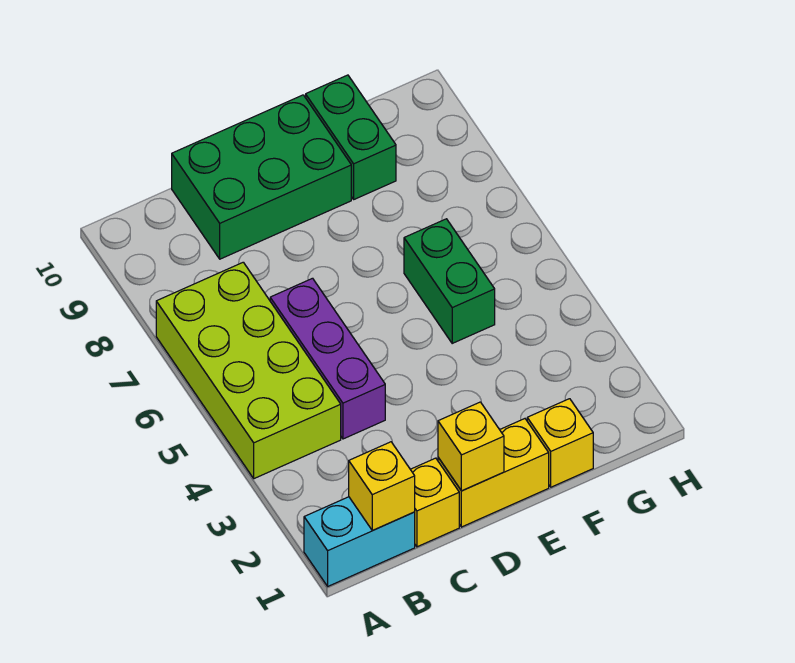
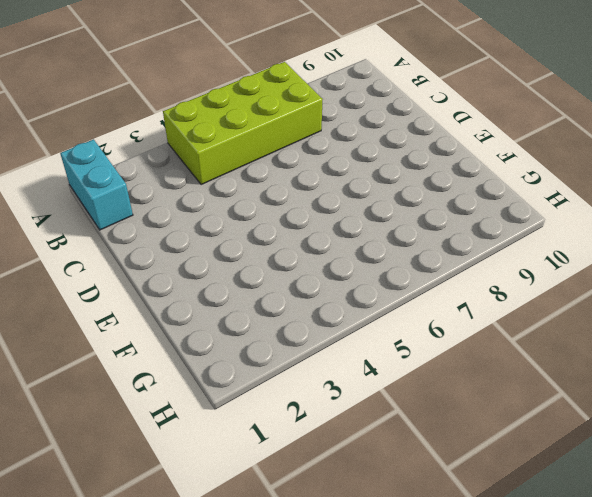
none -> yellow 1x1 brick [410,458,459,547]
none -> purple 1x3 brick [270,278,385,439]

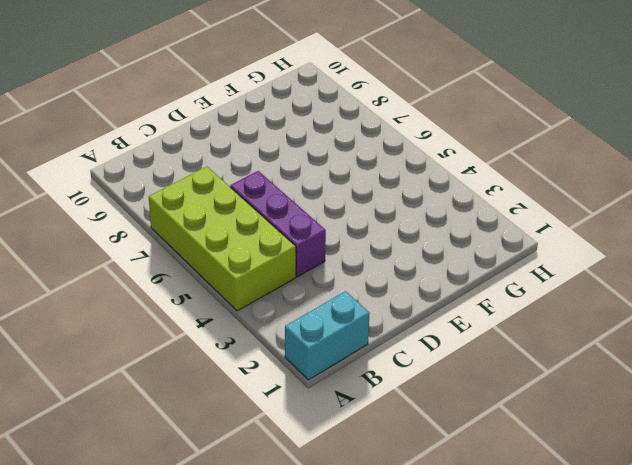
none -> yellow 1x1 brick [410,458,459,547]
none -> green 2x3 brick [172,95,351,259]

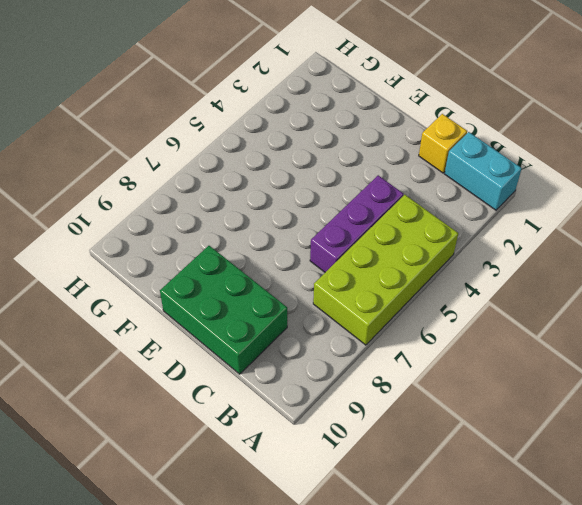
none -> yellow 1x2 brick [438,419,549,527]
none -> yellow 1x1 brick [527,399,593,487]

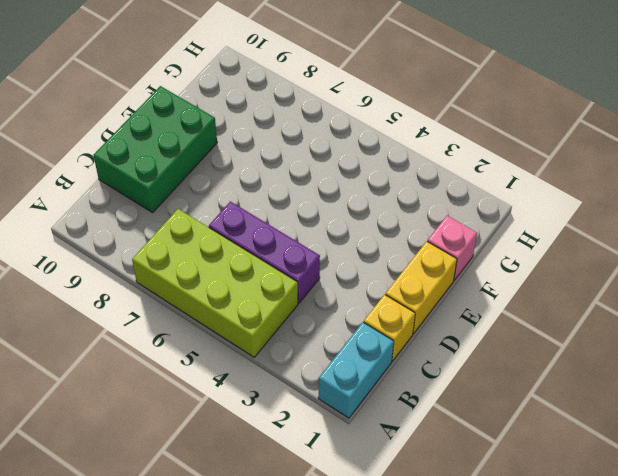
pink 1x1 brick [427,216,477,280] -> yellow 1x1 brick [527,399,593,487]
none -> green 1x2 brick [404,219,495,343]
none -> green 1x2 brick [306,75,396,199]

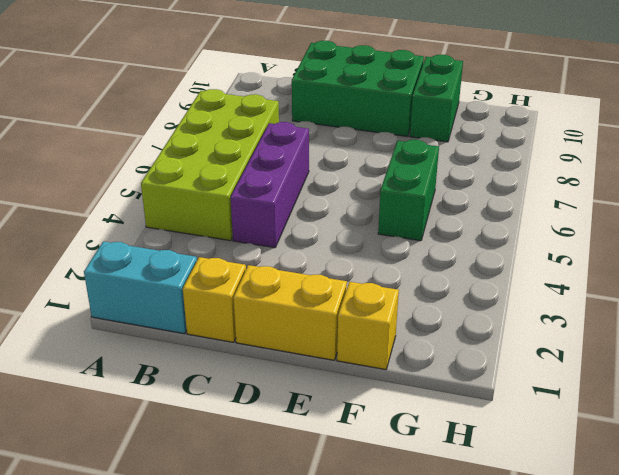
none -> yellow 1x1 brick [349,442,415,531]
none -> yellow 1x1 brick [438,402,504,491]

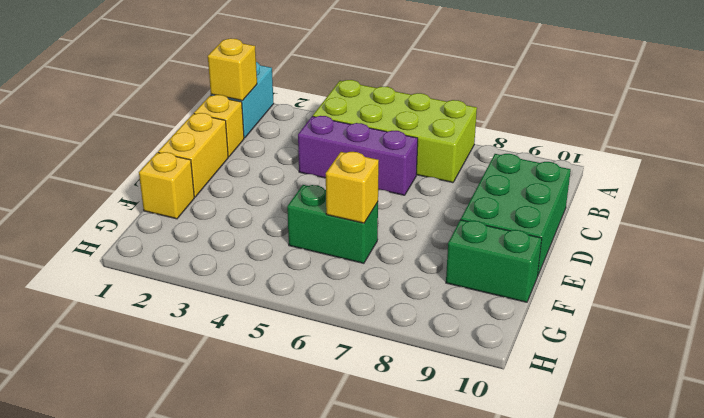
yellow 1x1 brick [326,152,379,223] -> yellow 1x1 brick moved to [438,402,504,491]

